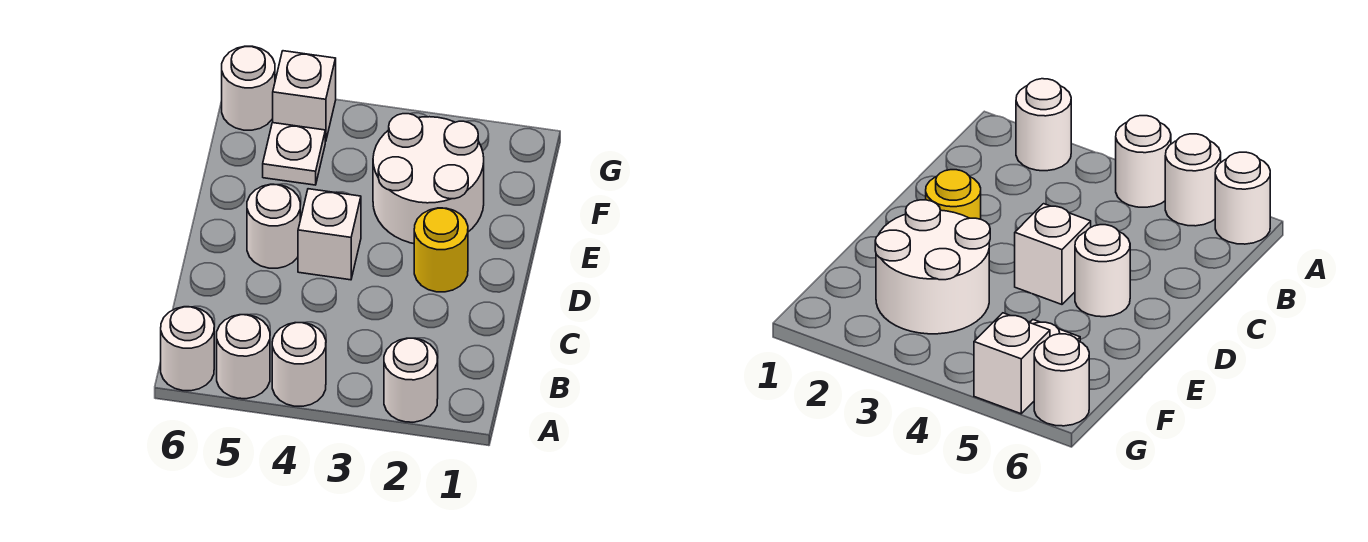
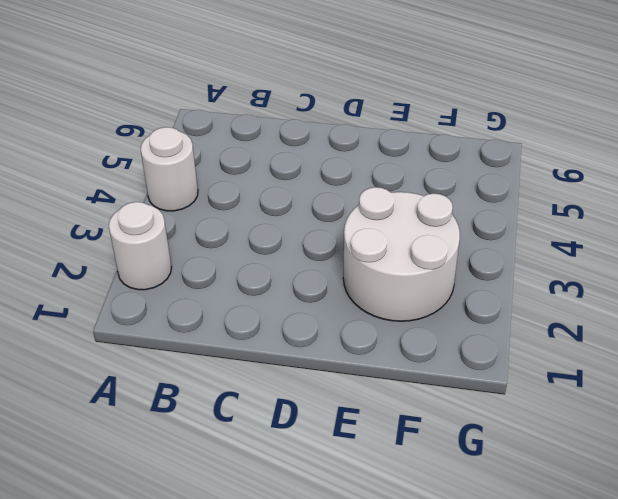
none -> white 1x1 round brick [217,315,270,399]
none -> white 1x1 round brick [161,307,214,391]

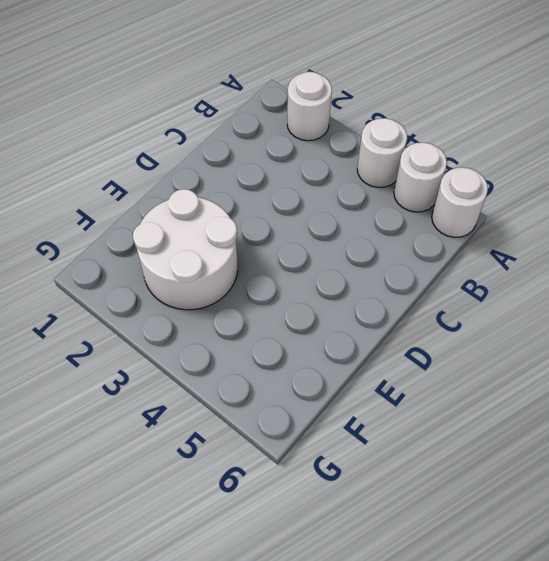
none -> yellow 1x1 round brick [414,208,468,292]
none -> white 1x1 brick [298,189,361,280]

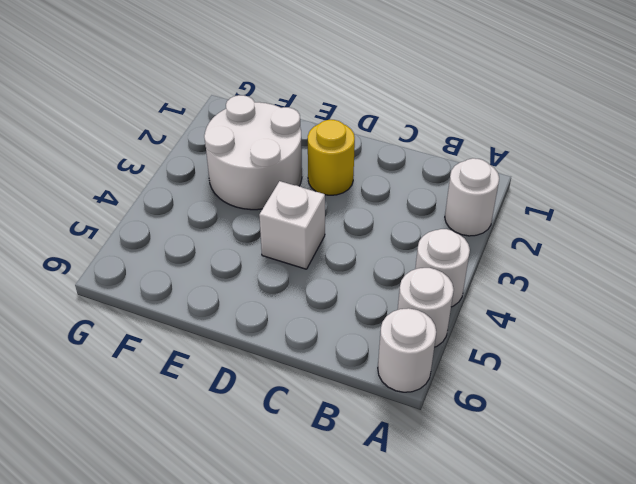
none -> white 1x1 round brick [247,184,300,268]
none -> white 1x1 plate [263,123,325,185]

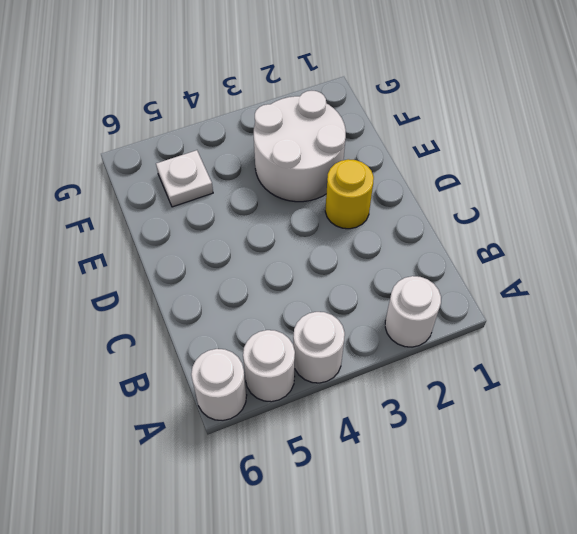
none -> white 1x1 brick [298,189,361,280]
none -> white 1x1 round brick [247,184,300,268]

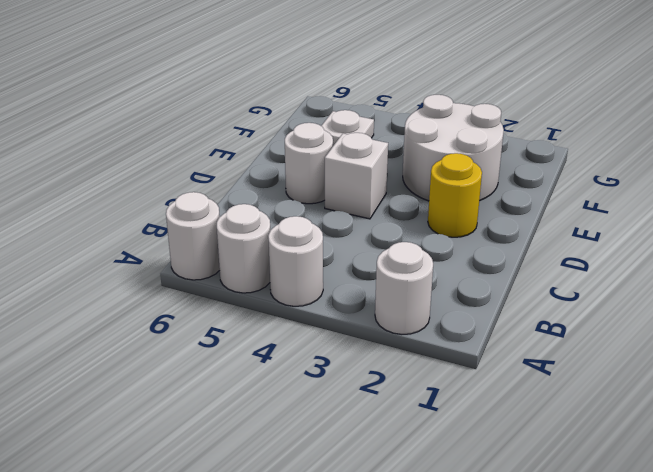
none -> white 1x1 brick [273,51,336,142]
none -> white 1x1 round brick [222,46,275,130]

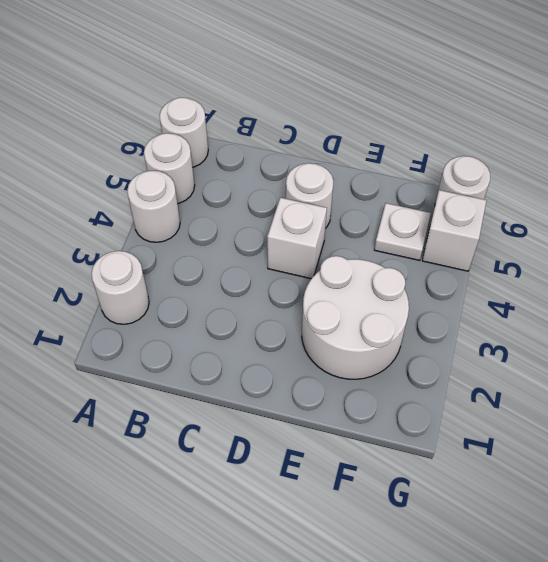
none -> yellow 1x1 round brick [414,208,468,292]

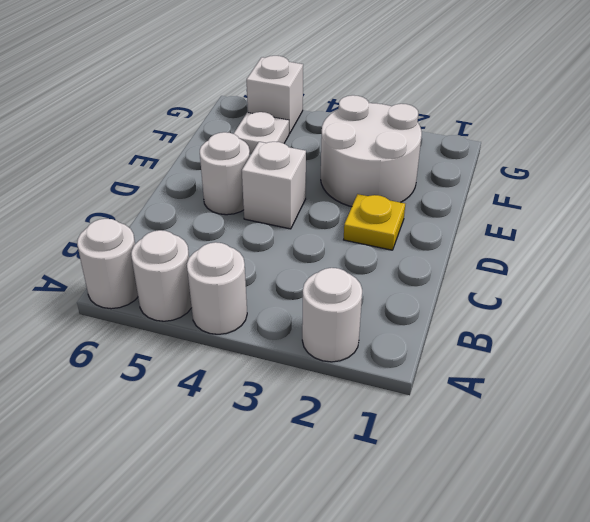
yellow 1x1 plate [344,194,405,250] -> yellow 1x1 round brick [414,208,468,292]
none -> white 1x1 round brick [222,46,275,130]

